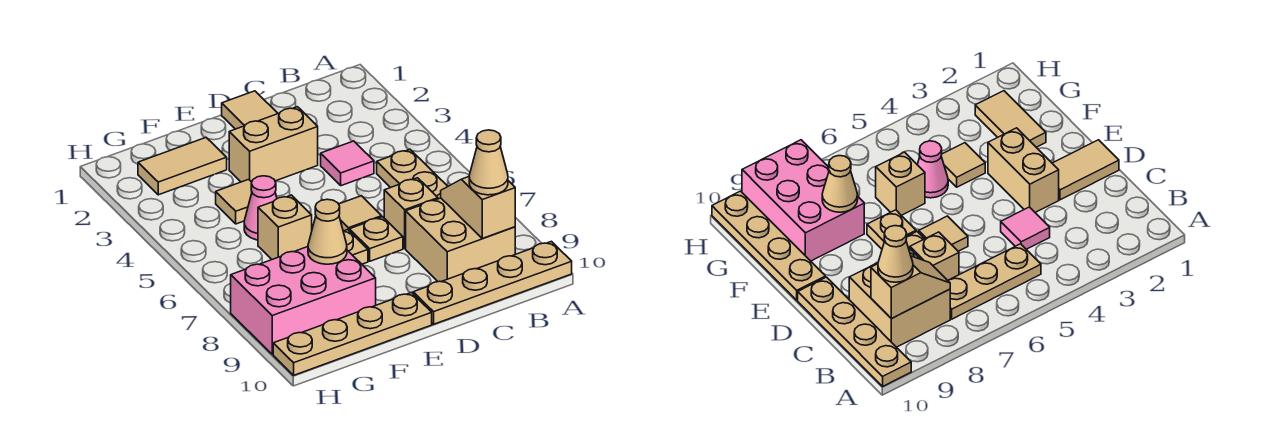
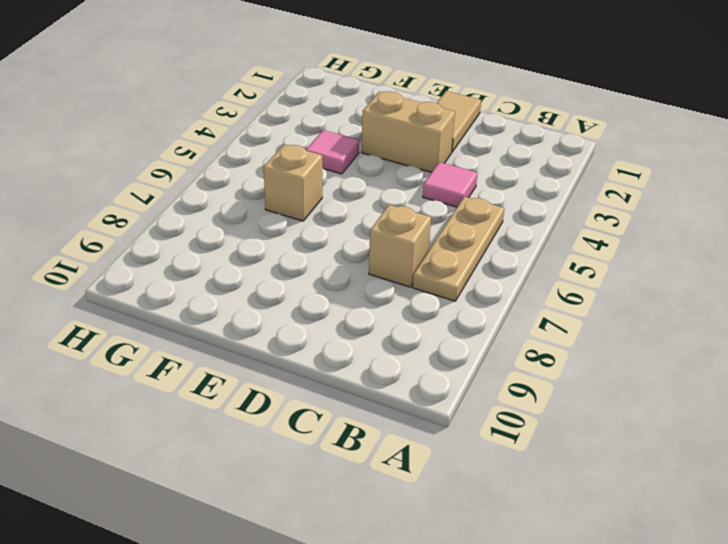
pink 1x1 tile [306,130,359,174] -> tan 1x1 tile [216,179,252,224]
none -> tan 1x4 plate [413,241,572,324]
none -> tan 2x2 brick [406,198,515,282]
none -> tan 1x1 tile [339,196,382,231]

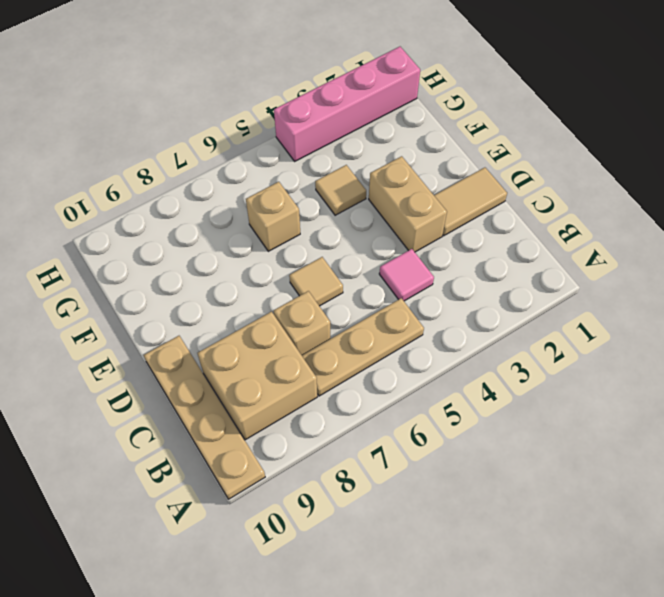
pink 1x4 brick [274,47,420,161] -> none
none -> tan 1x1 plate [349,217,403,261]
none -> tan 1x1 plate [343,230,368,264]
none -> tan 1x4 plate [273,293,432,375]

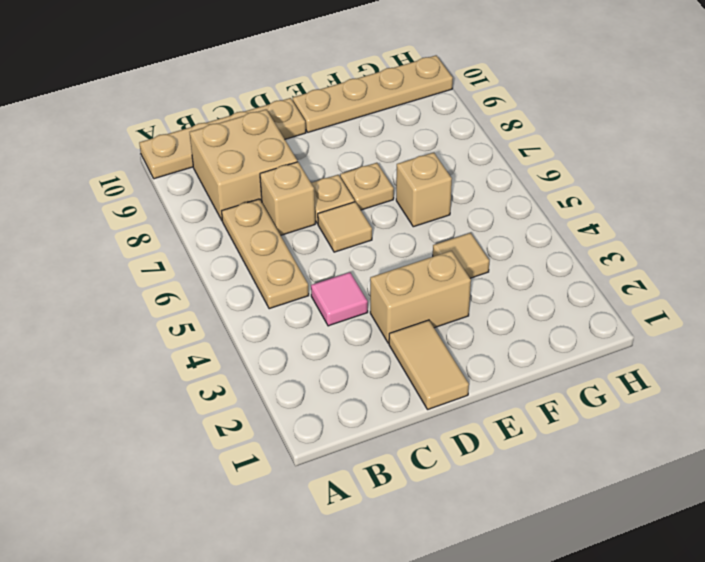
none -> tan 1x2 tile [138,138,227,195]
none -> pink 1x1 cone [244,176,277,240]
none -> pink 2x3 brick [231,247,376,354]

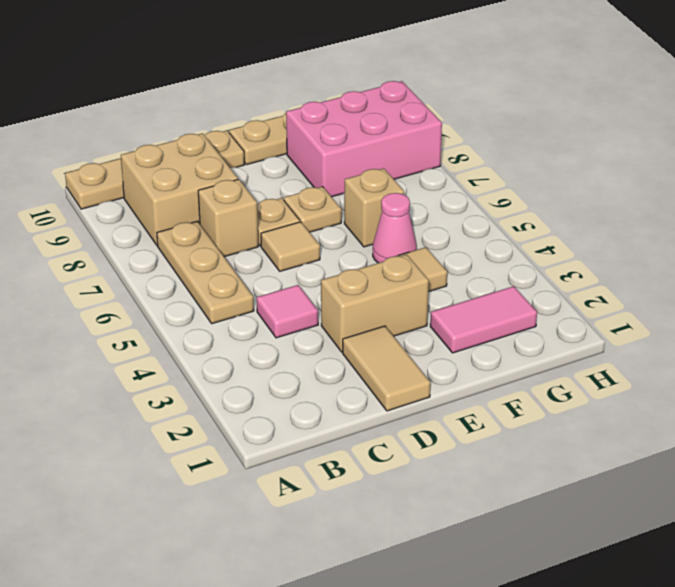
pink 1x2 tile [430,286,537,353] -> tan 1x2 tile [138,138,227,195]
none -> tan 1x2 slope [441,177,515,239]
none -> tan 1x1 cone [308,199,347,264]
none -> tan 1x1 cone [469,130,508,195]

